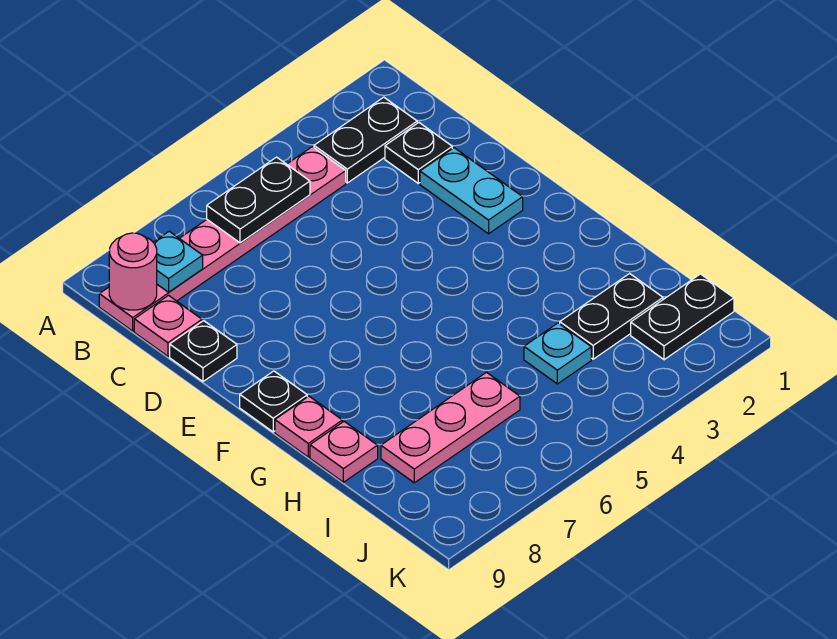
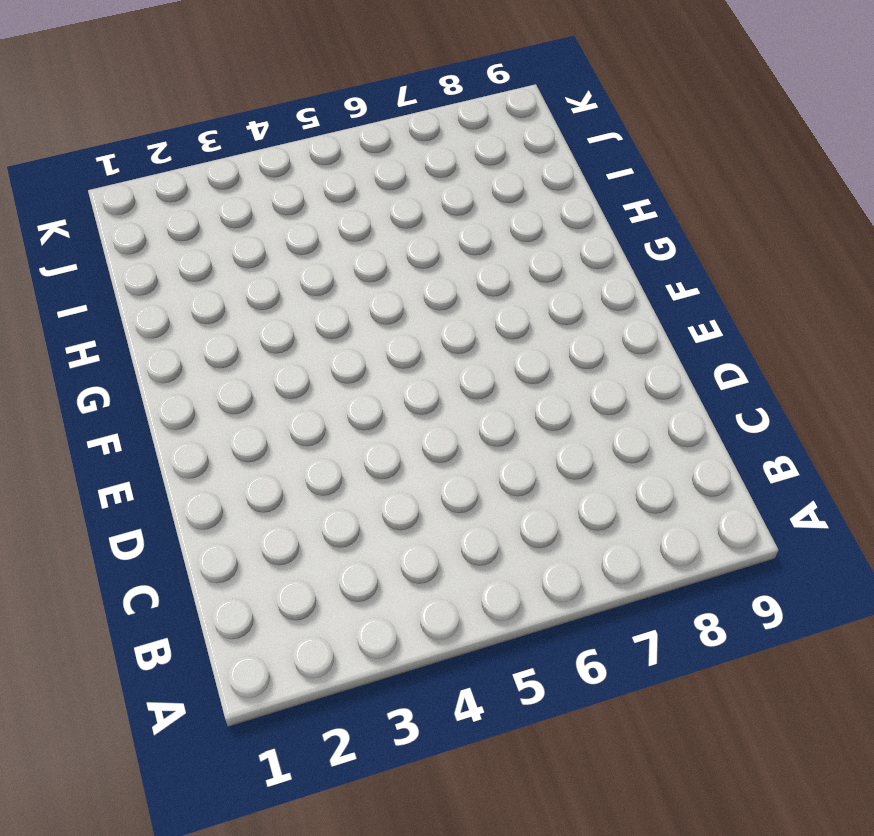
none -> black 1x2 plate [314,97,417,183]
none -> pink 1x6 plate [99,147,346,331]
none -> black 1x1 plate [385,123,452,183]

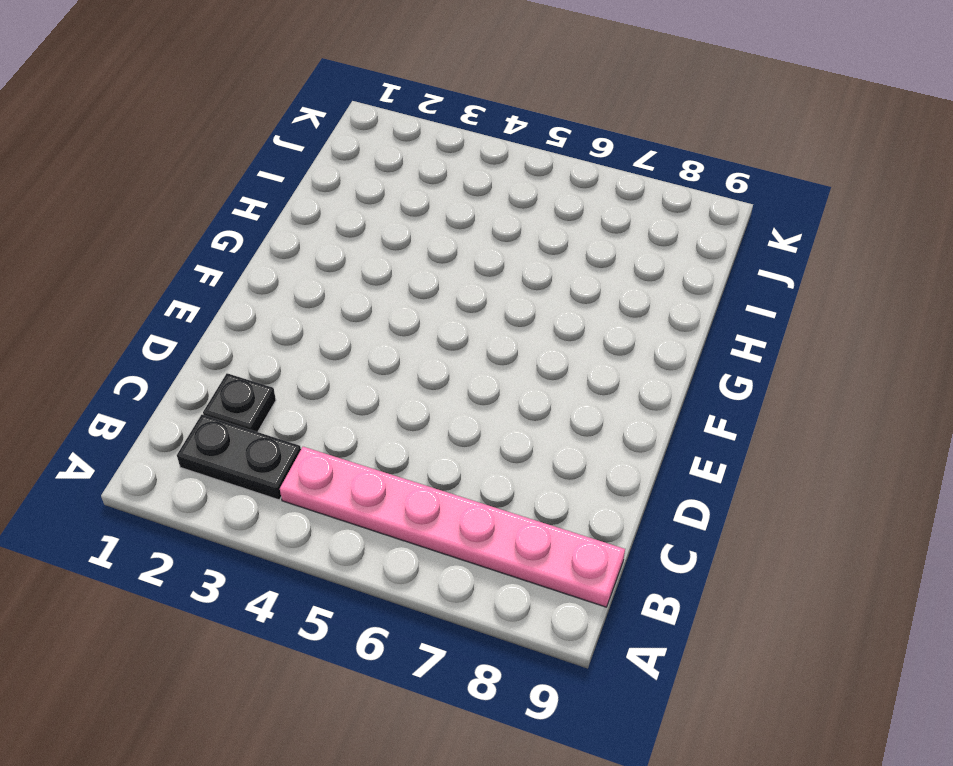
none -> pink 1x1 plate [134,296,202,356]
none -> cyan 1x2 plate [420,148,523,234]
none -> black 1x1 plate [170,321,237,381]

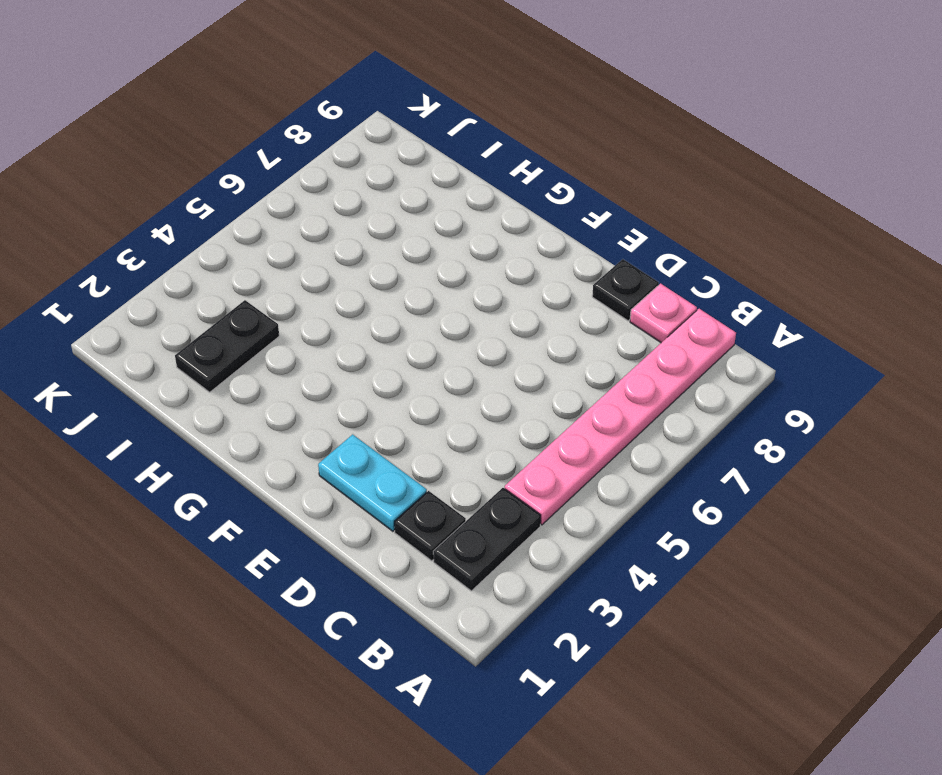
none -> black 1x1 plate [240,371,307,432]
none -> pink 1x1 plate [275,396,342,457]
none -> pink 1x1 plate [310,422,378,482]

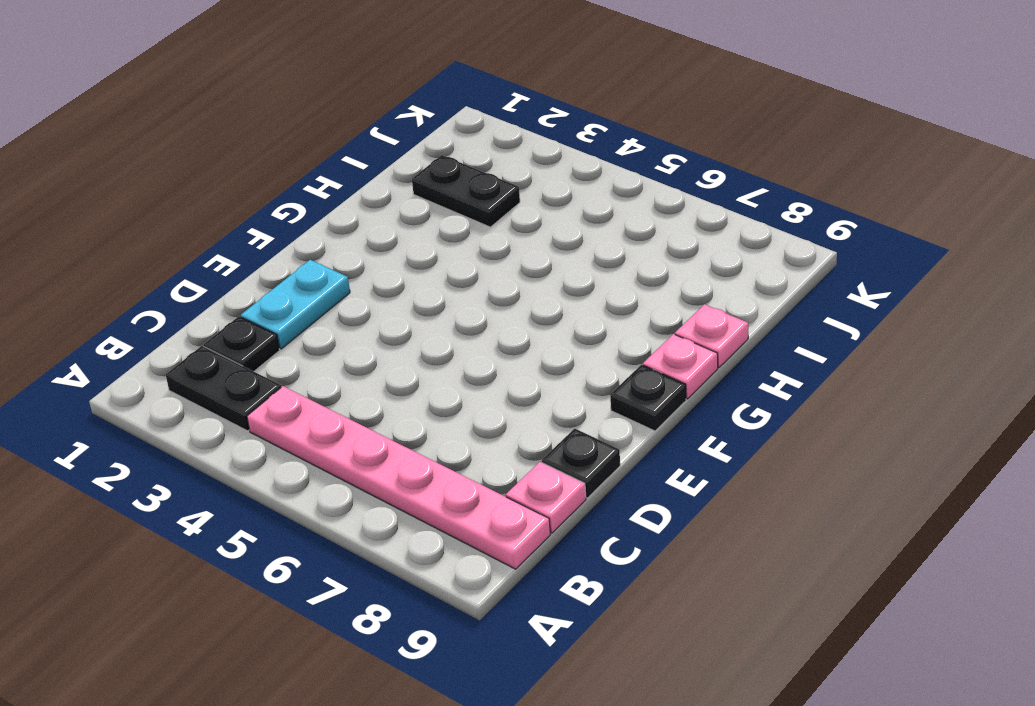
none -> cyan 1x1 plate [524,323,591,384]
none -> pink 1x3 plate [381,372,520,483]
none -> black 1x2 plate [631,274,734,360]

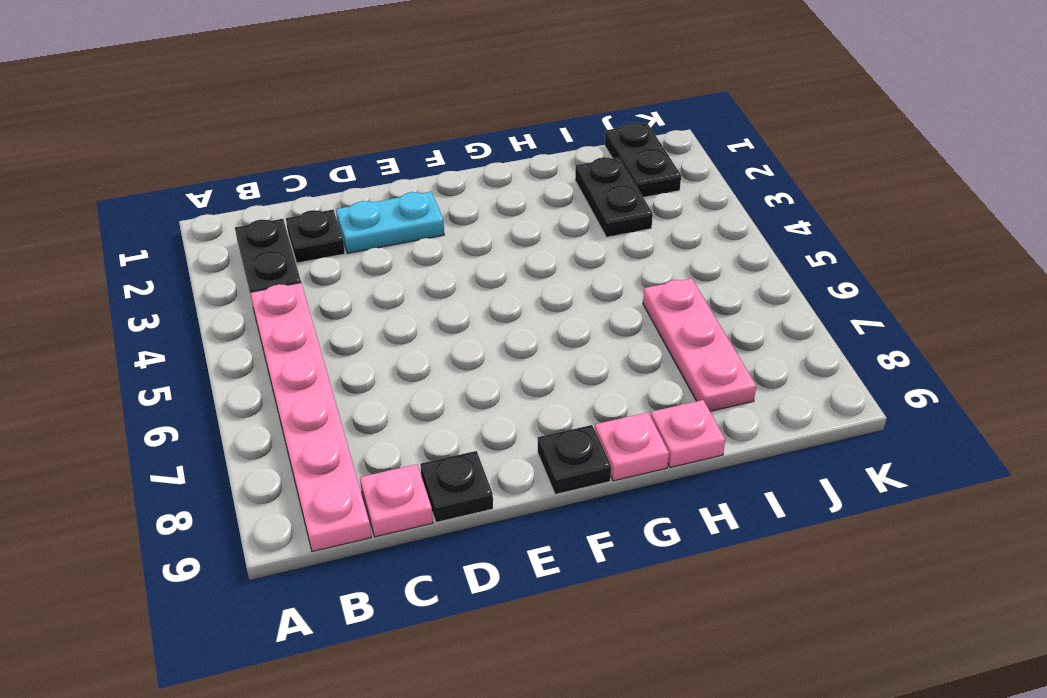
none -> cyan 1x1 plate [524,323,591,384]
none -> black 1x2 plate [207,157,310,243]
none -> cyan 1x1 plate [153,231,203,292]

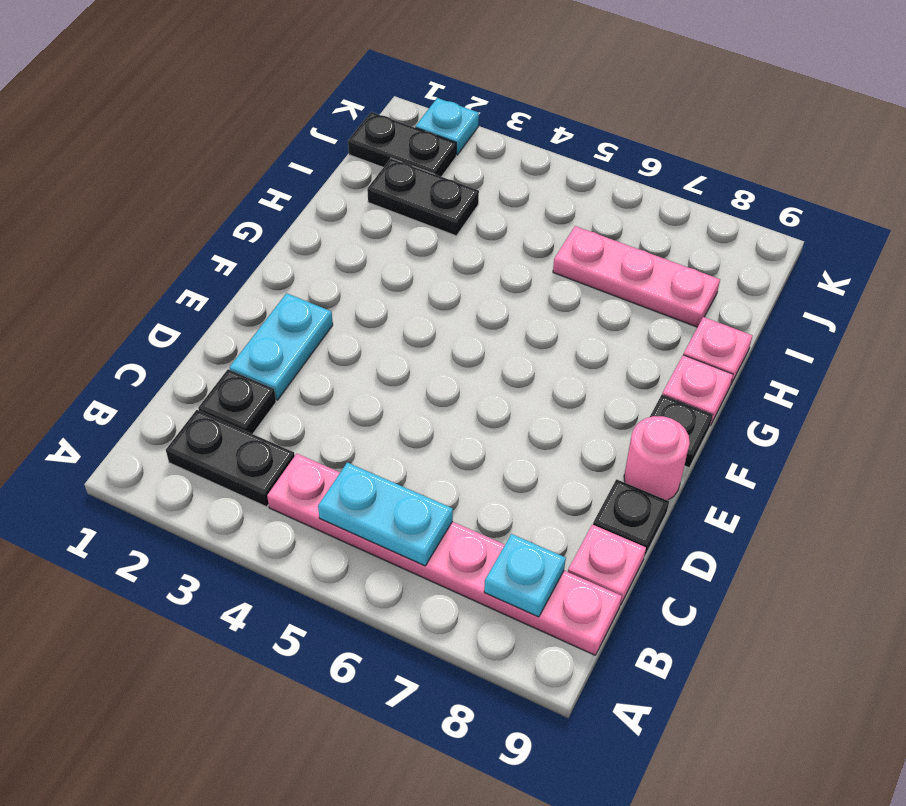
cyan 1x2 plate [318,463,453,566] -> black 1x2 plate [207,157,310,243]
pink 1x1 round brick [624,416,690,500] -> pink 1x1 round brick moved to [109,233,157,310]
cyan 1x1 plate [416,98,479,155] -> cyan 1x1 plate moved to [524,323,591,384]

